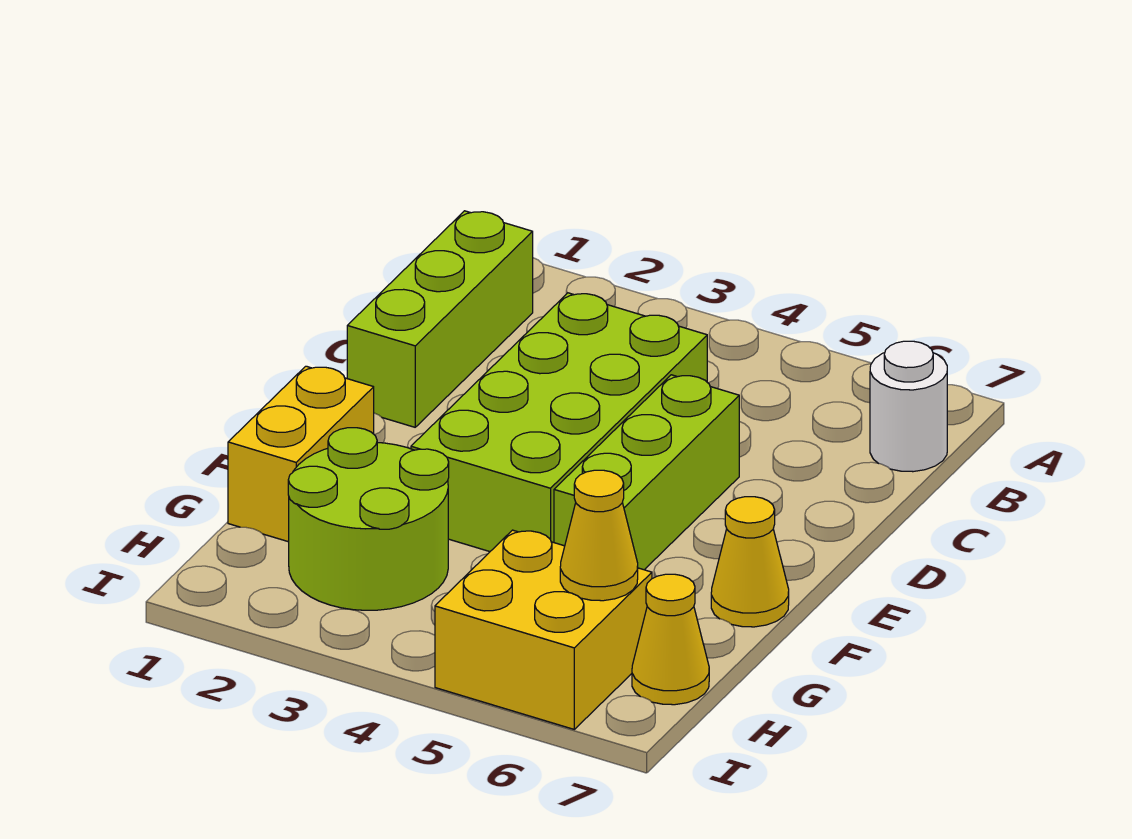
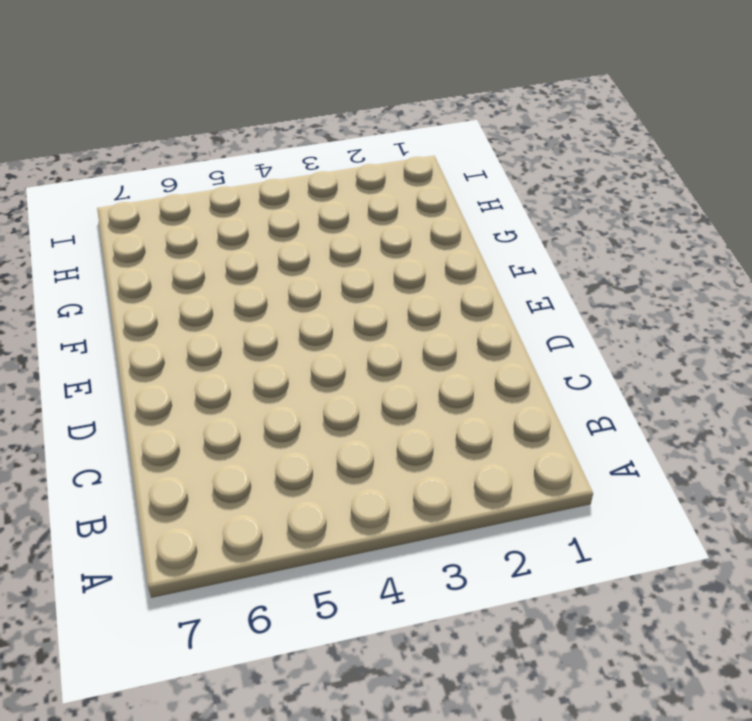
none -> lime 1x3 brick [347,211,533,427]
none -> white 1x1 round brick [870,341,947,472]

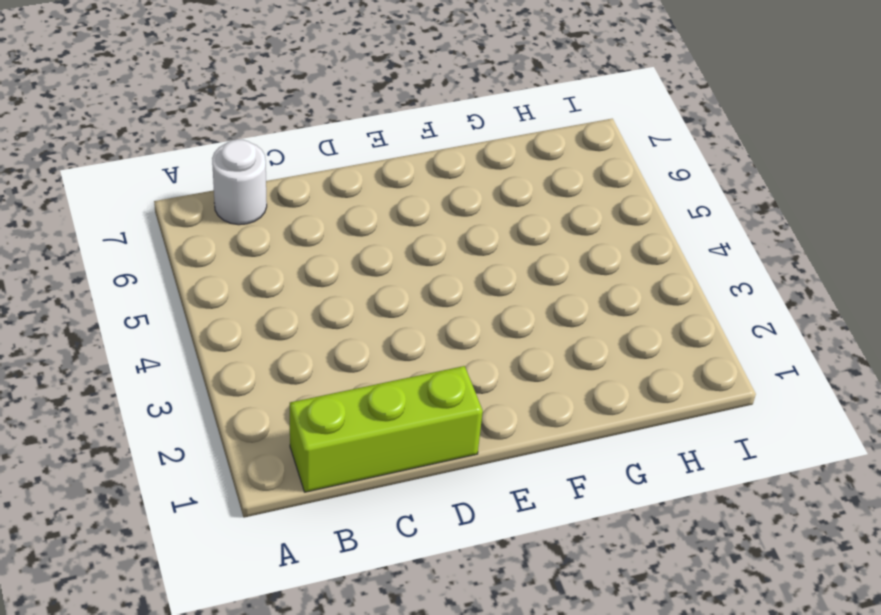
none -> lime 2x4 brick [411,293,707,552]
none -> lime 1x3 brick [554,375,739,570]

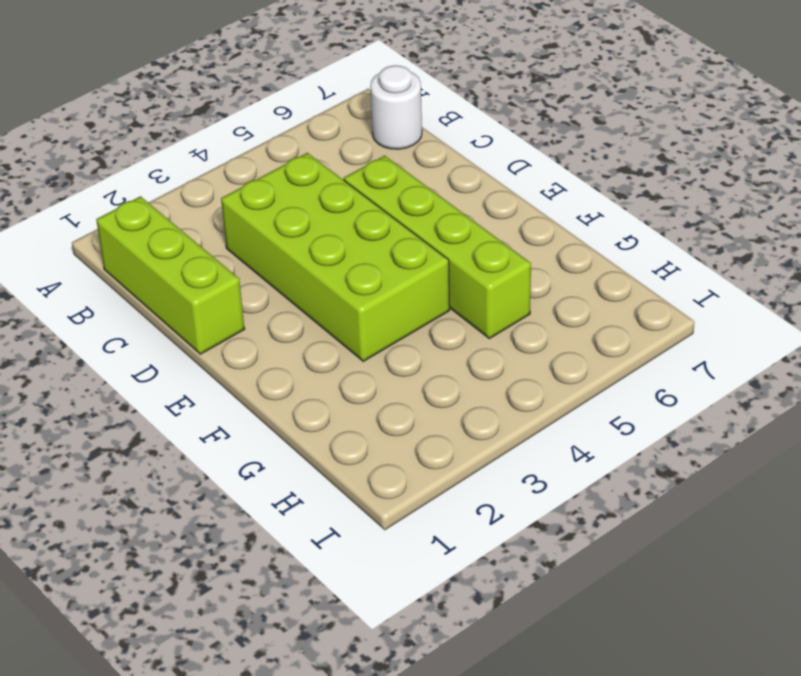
lime 1x4 brick [344,156,531,339] -> lime 1x3 brick [554,375,739,570]
none -> yellow 1x2 brick [228,366,374,542]
none -> yellow 1x1 cone [711,497,789,627]

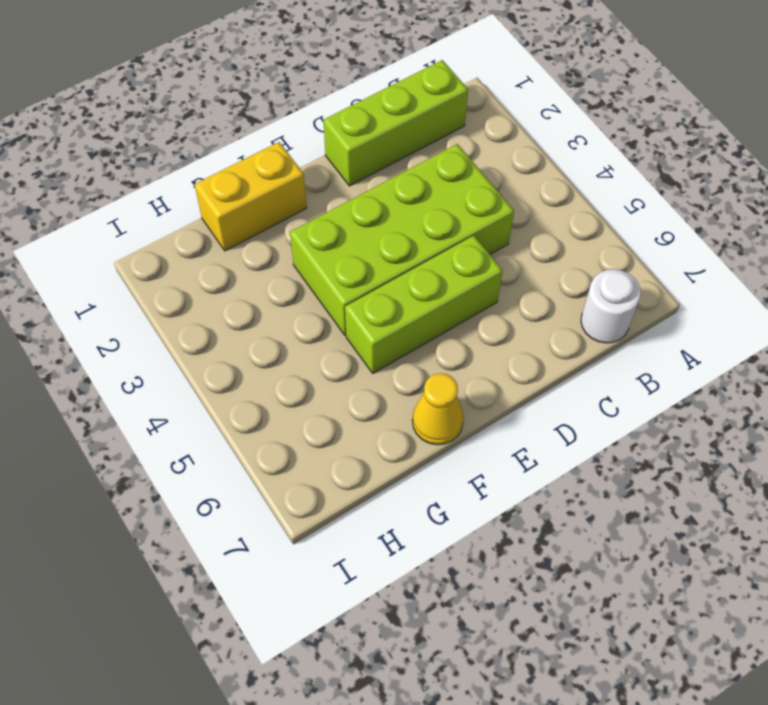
none -> lime 2x2 round brick [288,428,449,610]
none -> yellow 2x2 brick [435,530,652,729]

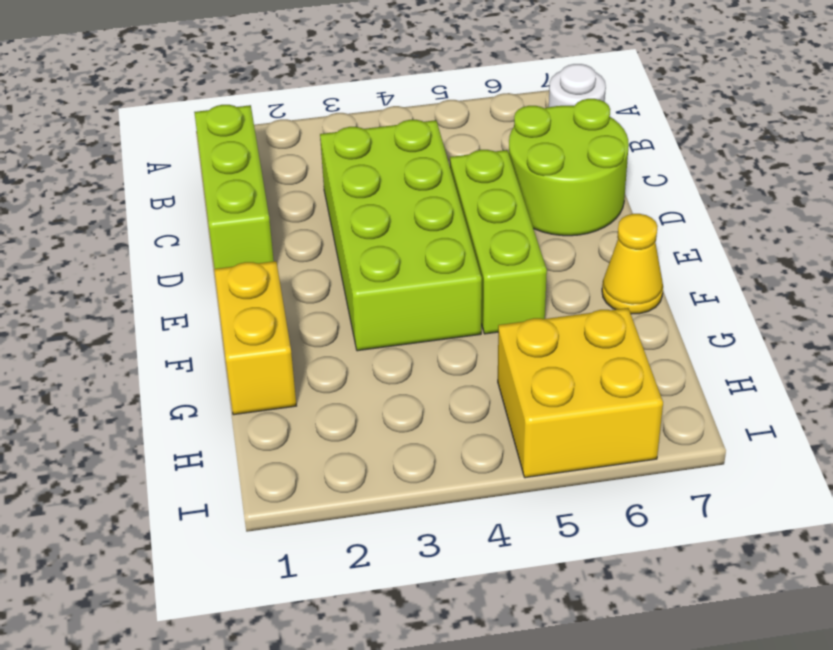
lime 2x2 round brick [509,99,629,236] -> lime 2x2 round brick moved to [288,428,449,610]
none -> yellow 1x1 cone [632,574,709,705]
none -> yellow 1x1 cone [560,470,638,601]

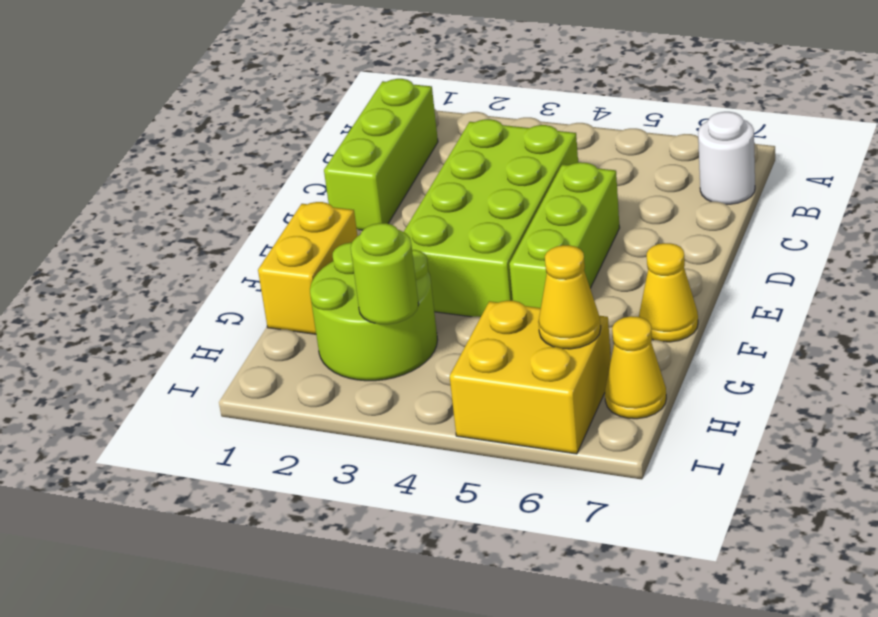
lime 1x1 round brick [351,223,419,324] -> none

